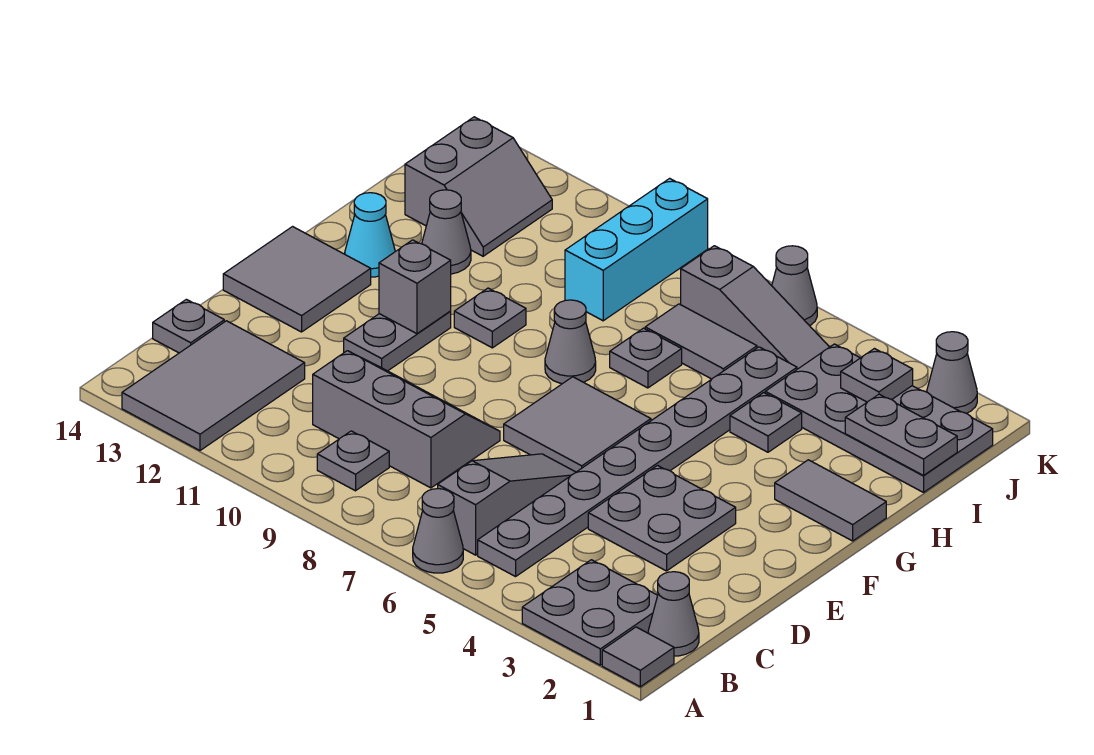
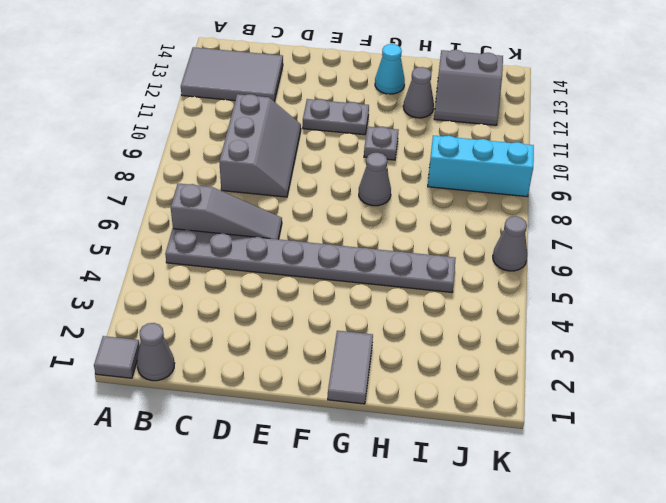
none -> grey 2x2 plate [522,560,658,665]
none -> grey 1x1 cone [413,489,463,573]
none -> grey 1x1 plate [317,431,389,491]
none -> grey 1x1 plate [153,299,224,353]

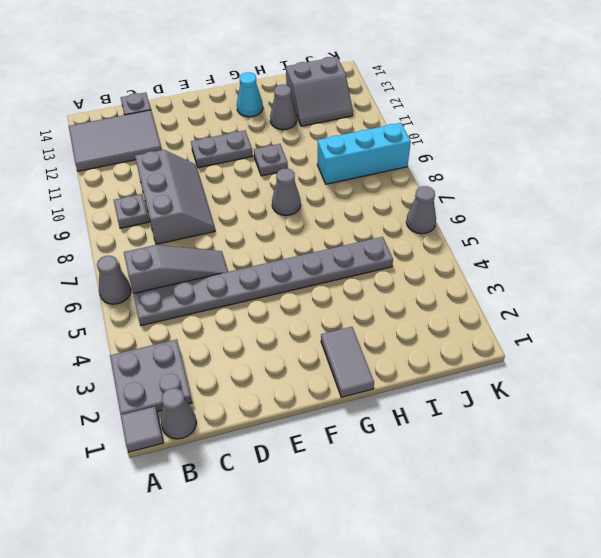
none -> grey 2x2 plate [588,466,736,571]
none -> grey 2x2 tile [504,377,651,472]
none -> grey 2x2 tile [223,227,371,332]
none -> grey 1x1 plate [730,393,802,452]

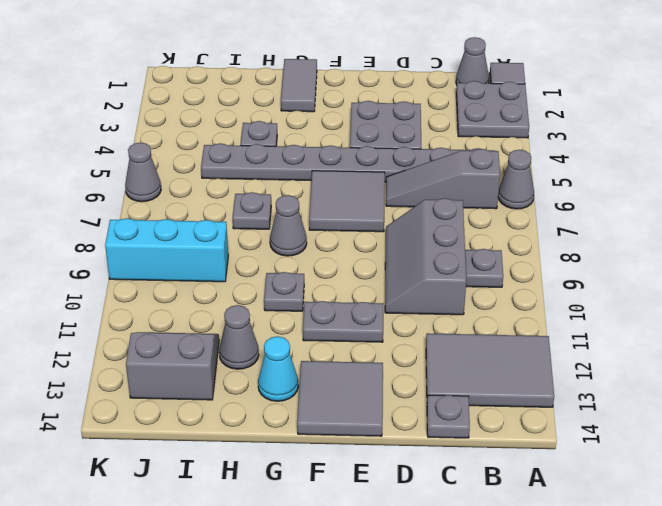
none -> grey 2x4 plate [765,344,993,492]
none -> grey 1x2 tile [645,304,757,379]
none -> grey 1x3 slope [681,246,829,369]
none -> grey 1x1 cone [927,332,977,413]

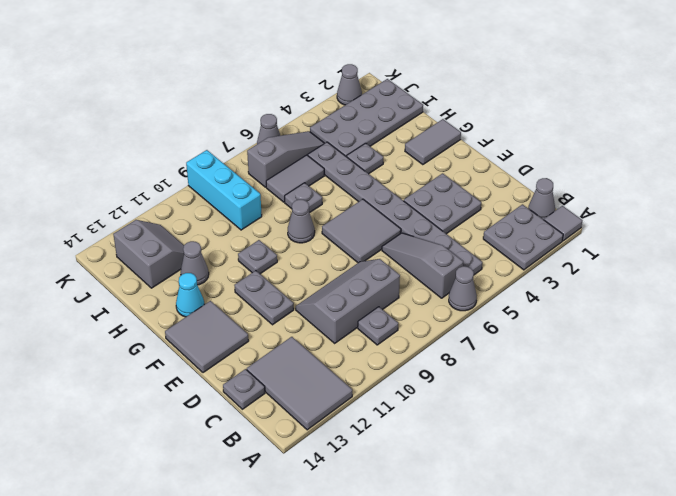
none -> grey 1x1 brick [379,240,451,334]
none -> grey 1x2 plate [845,394,957,475]
none -> grey 1x1 plate [841,349,913,402]

